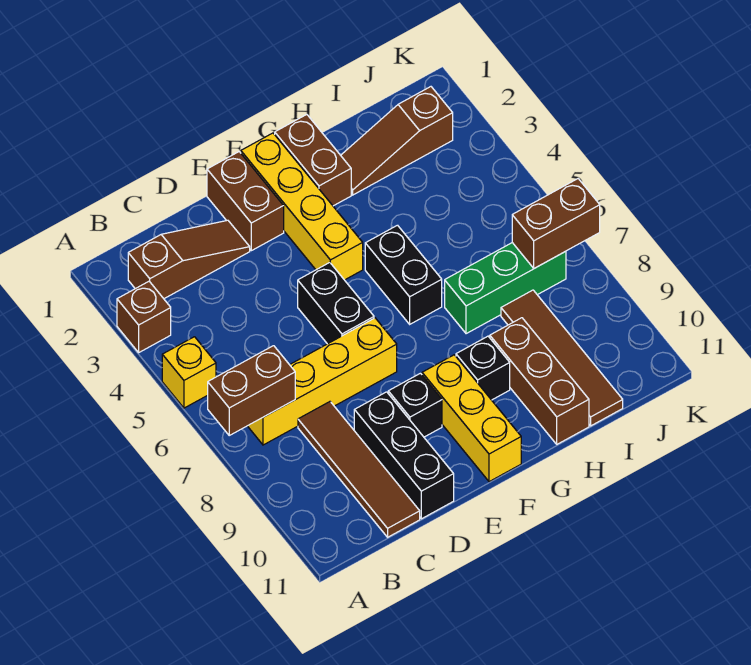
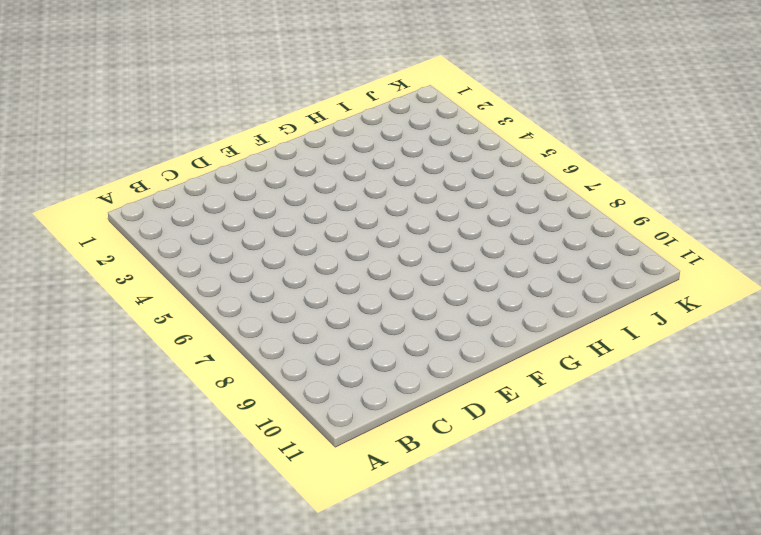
none -> brown 1x1 brick [117,281,171,352]
none -> yellow 1x1 brick [162,337,216,408]
none -> brown 1x3 slope [128,220,250,299]

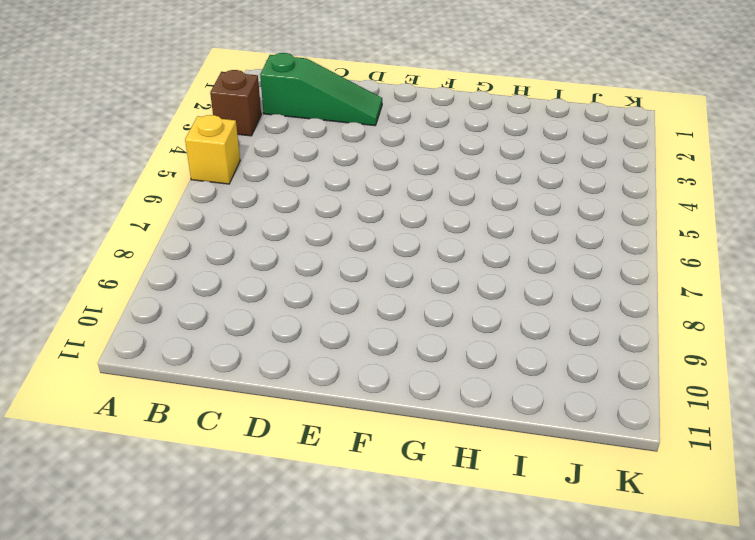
green 1x3 slope [260,53,382,126] -> brown 1x3 slope [128,220,250,299]
none -> yellow 1x4 brick [248,318,397,445]
none -> brown 1x4 tile [298,402,420,537]
none -> black 1x3 brick [354,392,454,519]

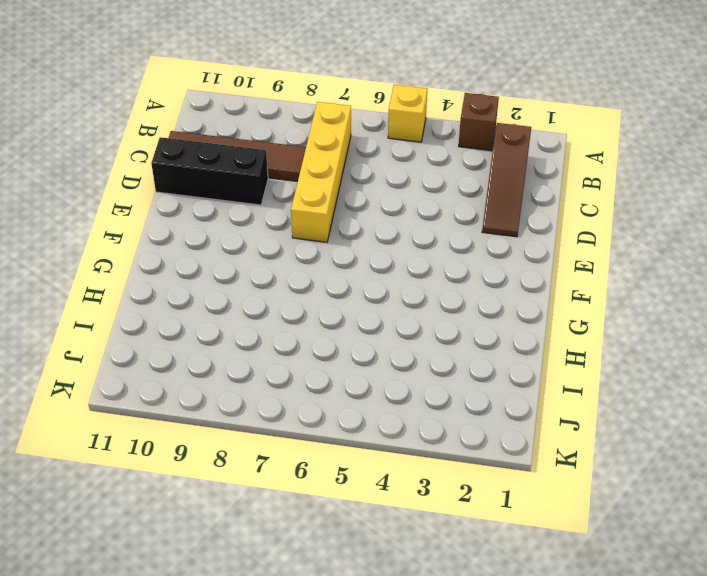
none -> brown 1x2 brick [207,152,284,251]
none -> black 1x2 brick [298,263,374,344]
none -> black 1x1 brick [388,373,442,437]

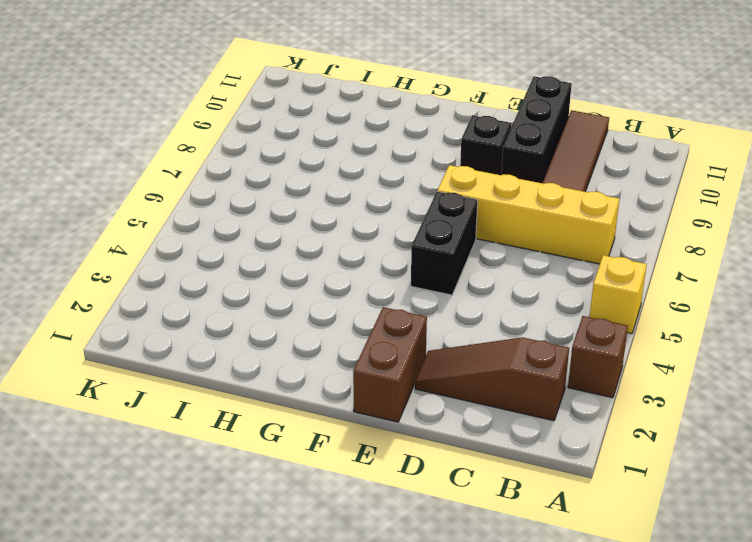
none -> yellow 1x4 brick [241,133,363,280]
none -> yellow 1x3 brick [422,355,521,482]
none -> brown 1x2 brick [275,114,351,206]

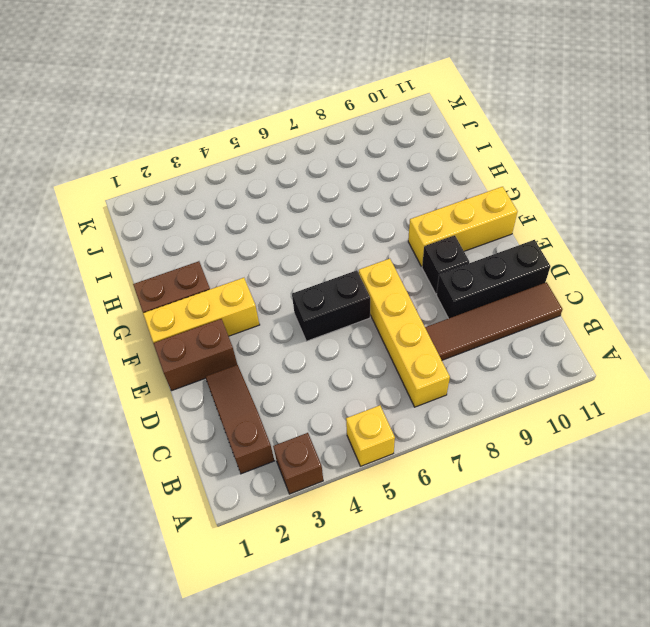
yellow 1x3 brick [143,278,260,343] -> yellow 1x4 brick [241,133,363,280]
none -> black 1x2 brick [365,225,442,324]
none -> black 1x1 brick [456,336,510,400]
none -> brown 1x3 slope [341,87,453,195]

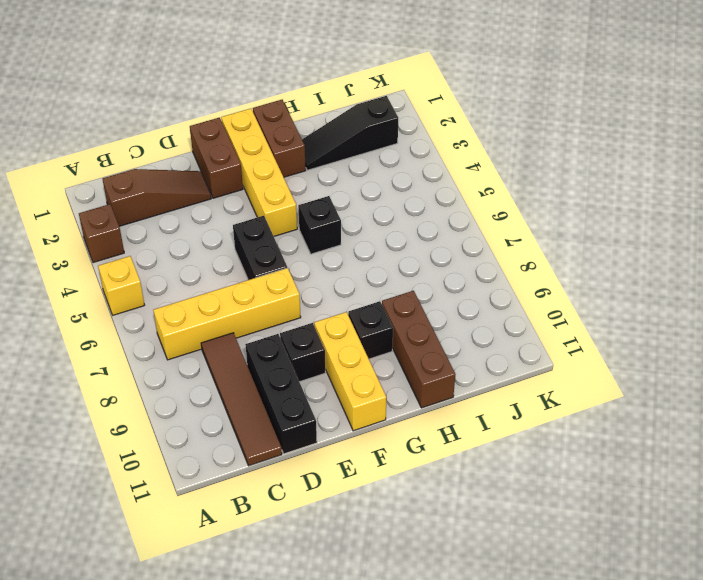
black 1x1 brick [298,196,341,254] -> black 1x2 brick [365,225,442,324]
black 1x3 slope [302,96,398,170] -> brown 1x3 slope [341,87,453,195]
none -> green 1x3 brick [445,243,566,334]
none -> brown 1x4 tile [501,290,623,426]
none -> brown 1x2 brick [208,346,295,435]

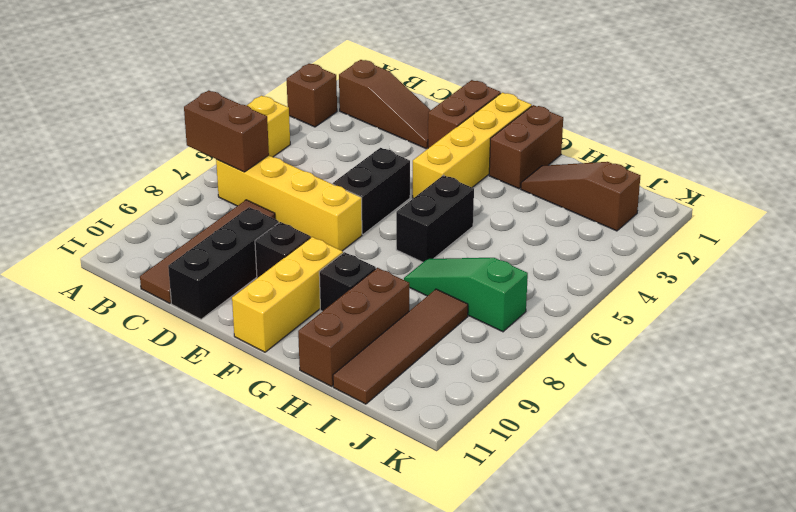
green 1x3 slope [404,258,528,332] -> green 1x3 brick [445,243,566,334]
none -> brown 1x2 brick [512,179,600,268]

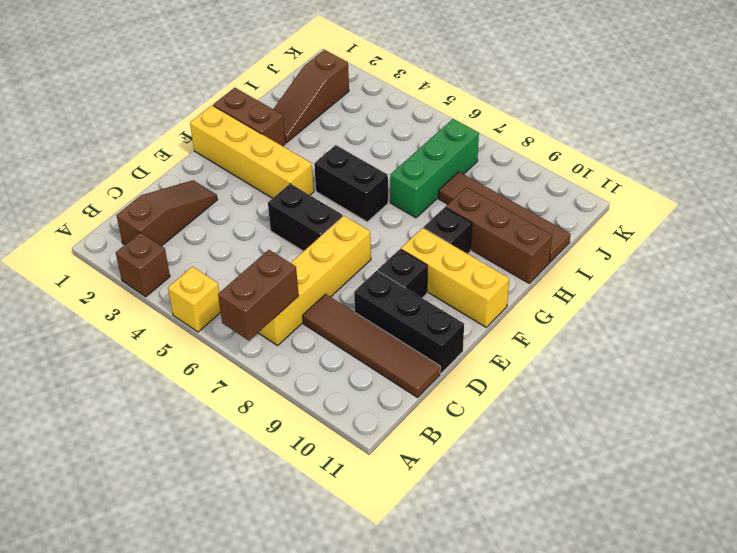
none -> brown 1x2 brick [207,152,284,251]
none -> brown 1x2 brick [512,179,600,268]

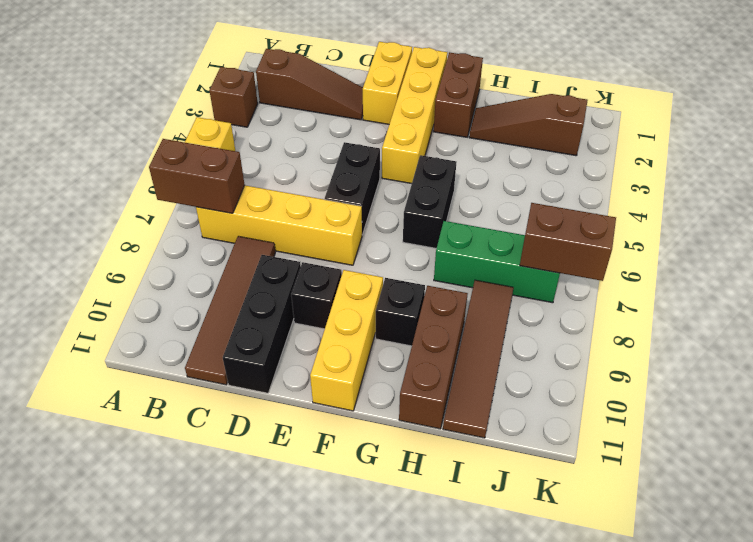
yellow 1x2 brick [363,42,412,124] -> brown 1x2 brick [207,152,284,251]

